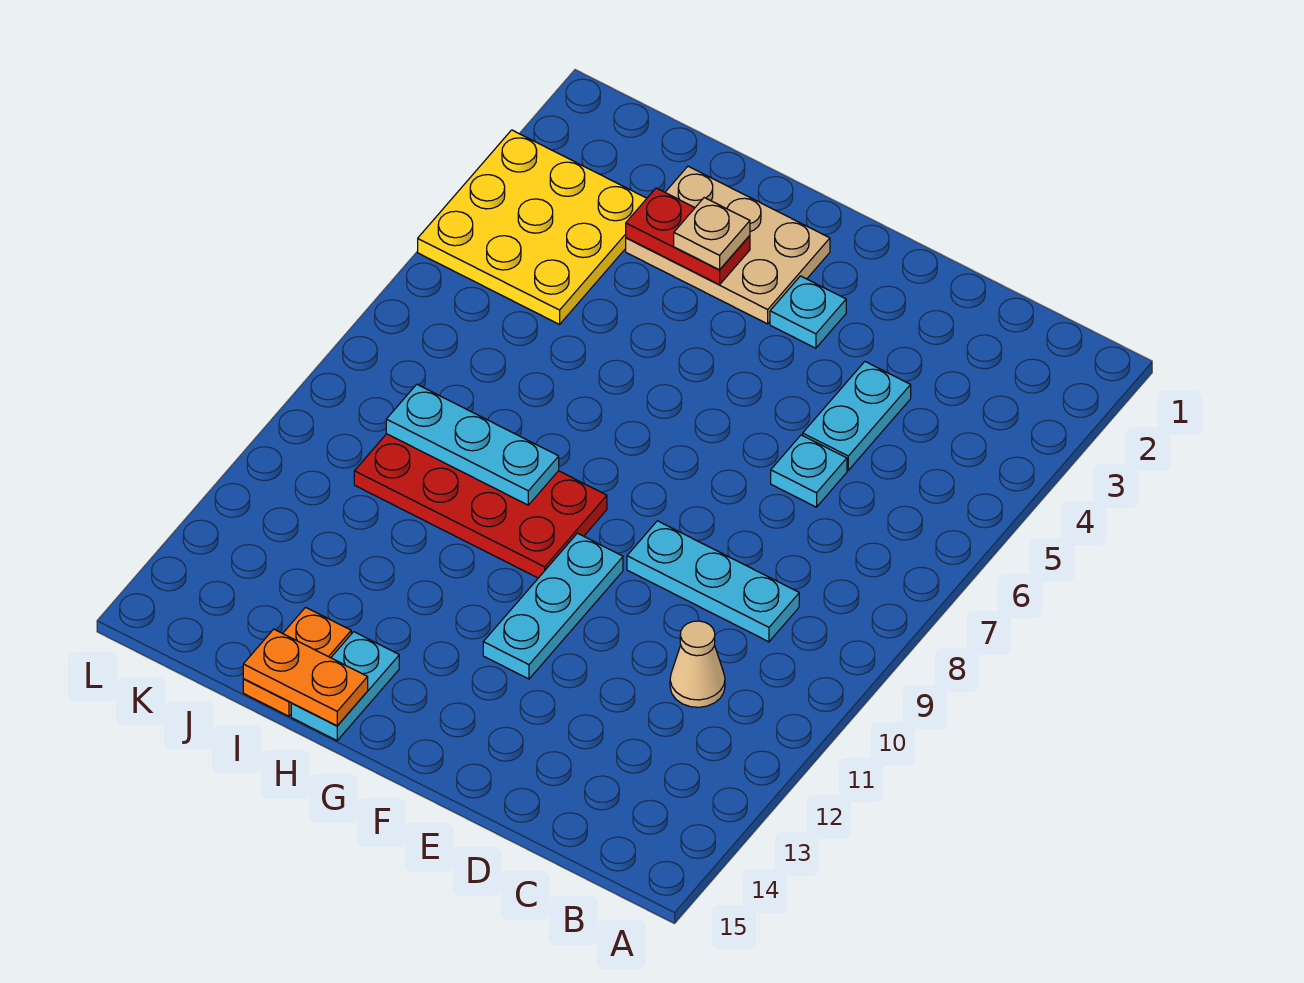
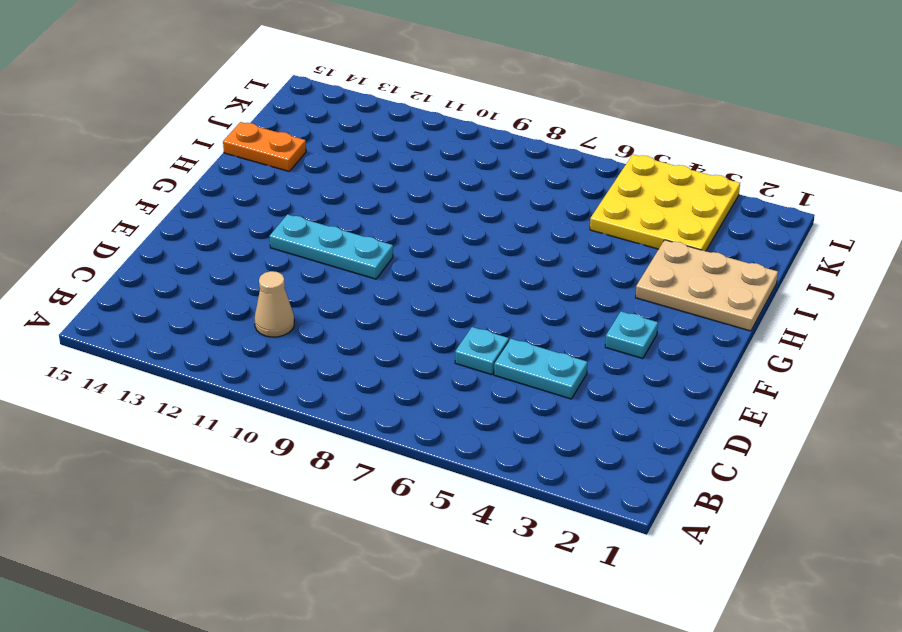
tan 2x3 plate [636,240,778,331] -> tan 2x3 plate turned to [626,166,830,324]
none -> cyan 1x3 plate [627,521,799,642]
none -> red 2x4 plate [354,434,607,578]
none -> cyan 1x2 plate [291,632,399,741]

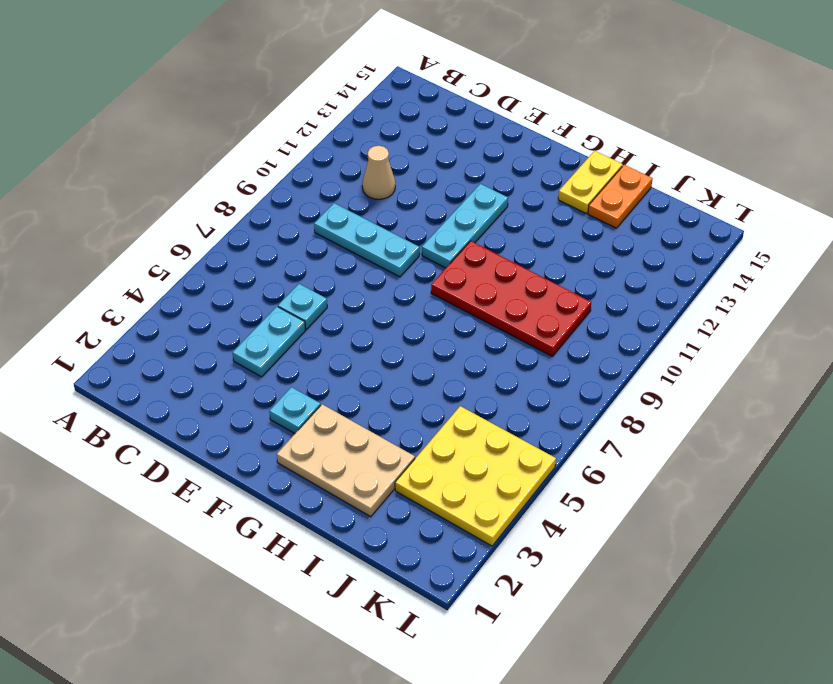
yellow 1x2 plate [558,151,623,213] -> cyan 1x2 plate [291,632,399,741]
none -> red 1x2 plate [626,188,750,285]
none -> cyan 1x3 plate [386,384,559,505]
none -> orange 1x2 plate [243,629,368,726]

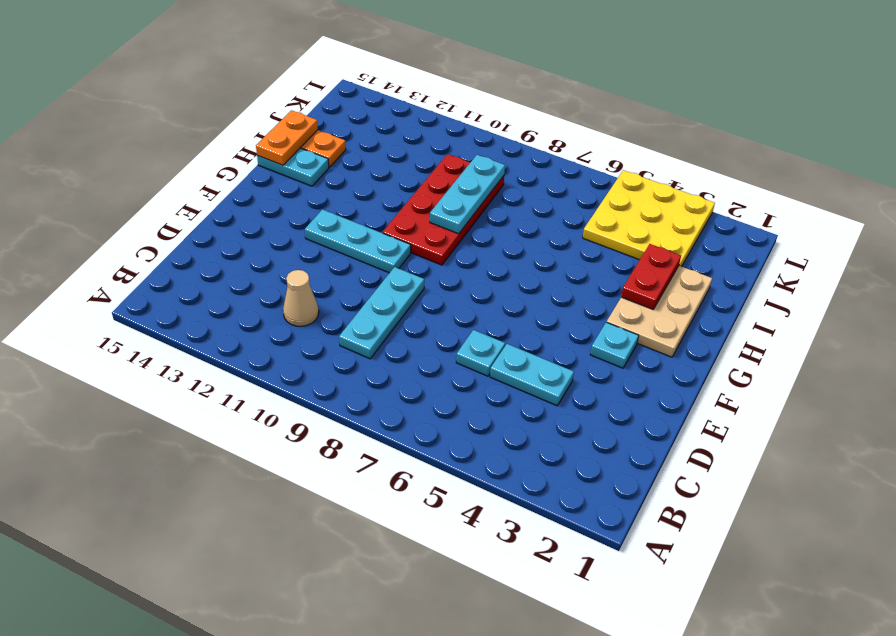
none -> tan 1x1 plate [674,198,750,270]

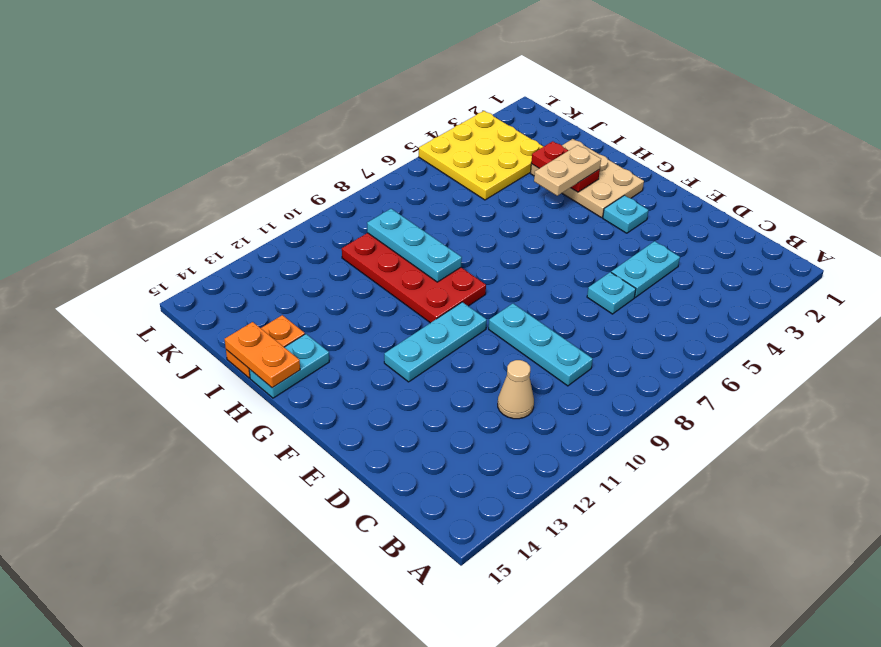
tan 1x2 plate [534,145,601,196] -> tan 1x1 plate [674,198,750,270]

